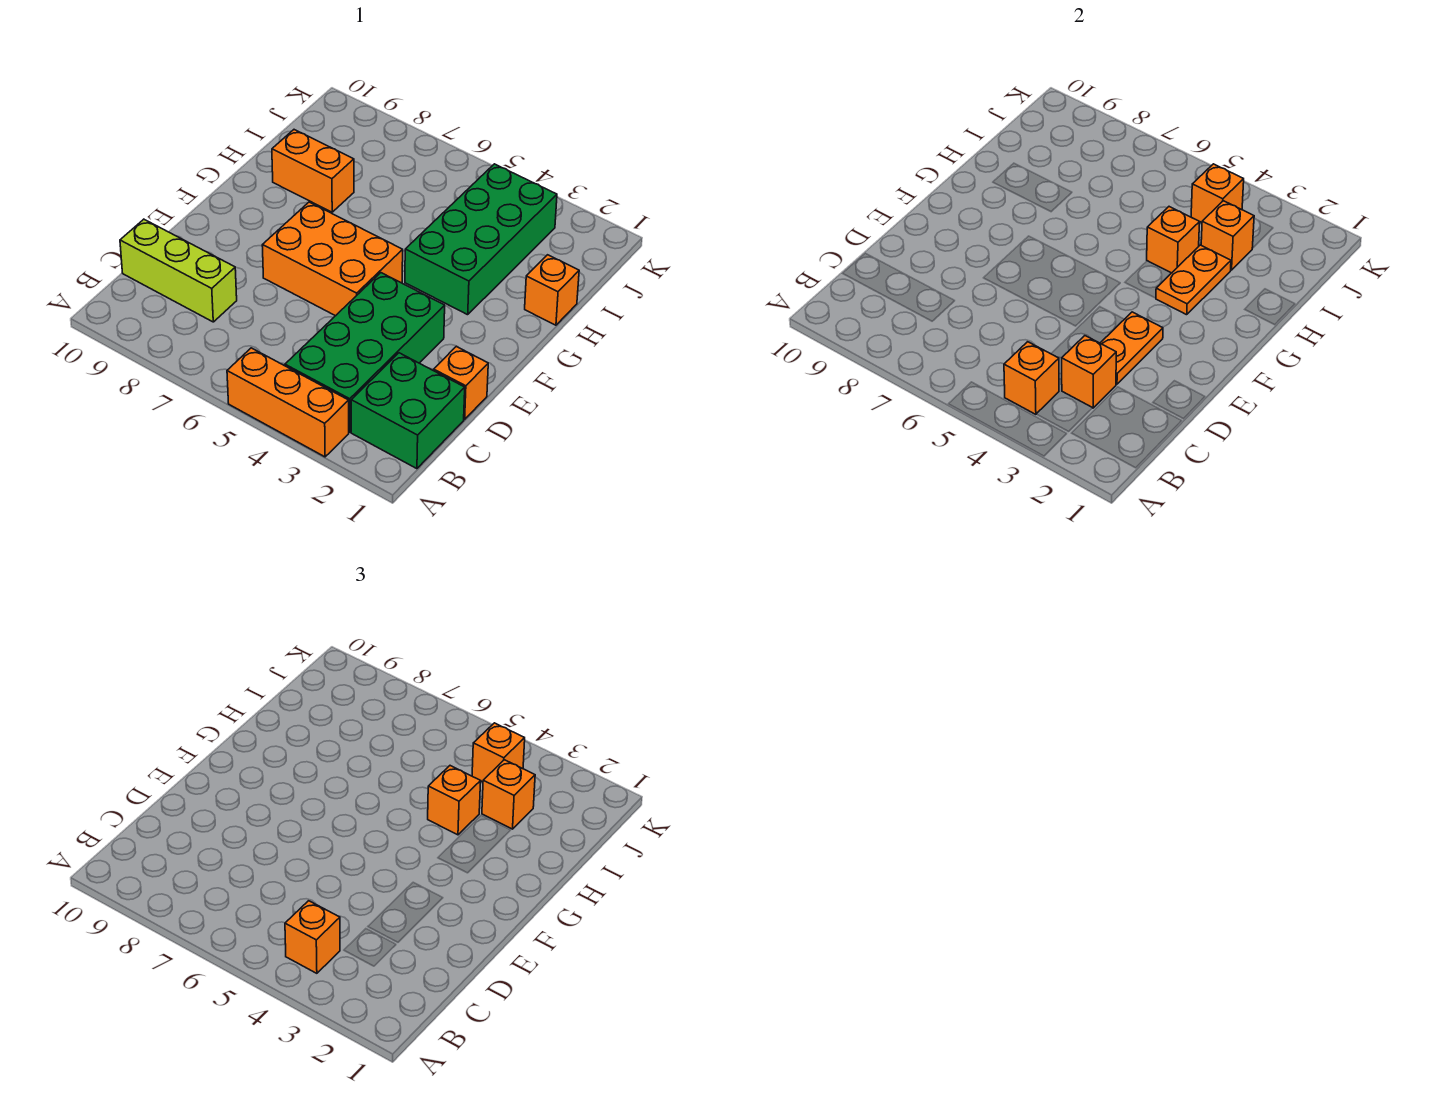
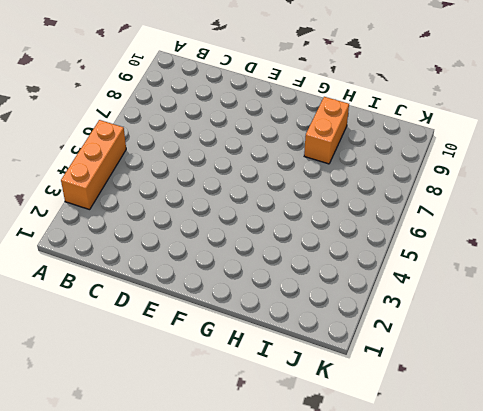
none -> green 2x2 brick [351,353,465,469]
none -> green 2x4 brick [285,273,445,432]
none -> lime 1x3 brick [120,219,237,322]

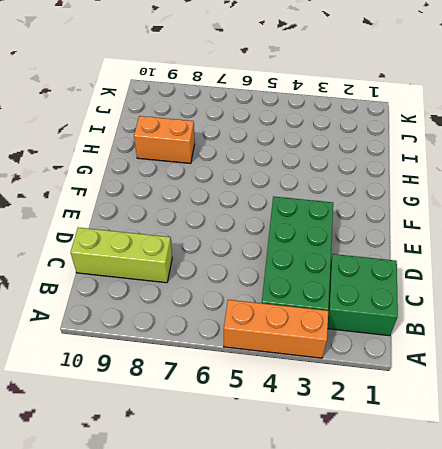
none -> orange 1x1 brick [434,347,488,419]
none -> orange 2x3 brick [262,202,403,316]
none -> green 2x4 brick [405,164,557,315]

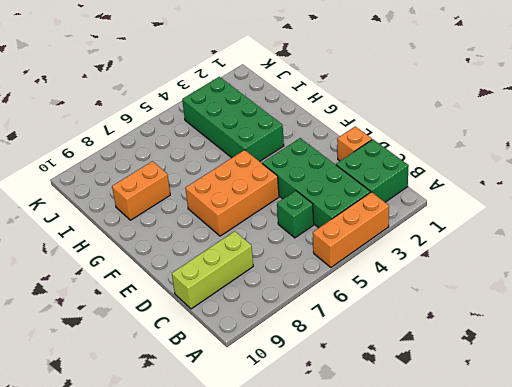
green 1x1 brick [277,191,314,238] -> none
none -> orange 1x1 brick [525,255,579,325]
none -> orange 1x1 brick [1004,342,1059,414]
none -> orange 1x1 brick [1062,336,1116,408]

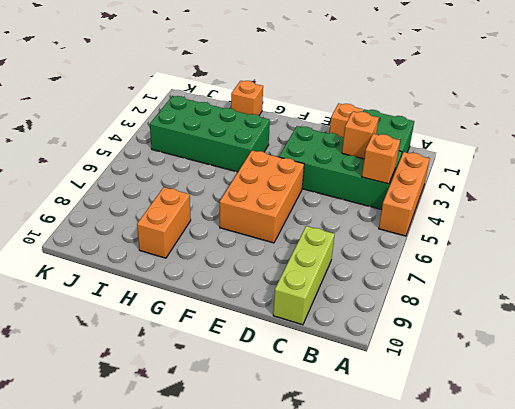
none -> orange 1x2 plate [1100,312,1163,384]
none -> orange 1x2 plate [1156,245,1231,315]
none -> orange 1x1 brick [1147,207,1200,273]

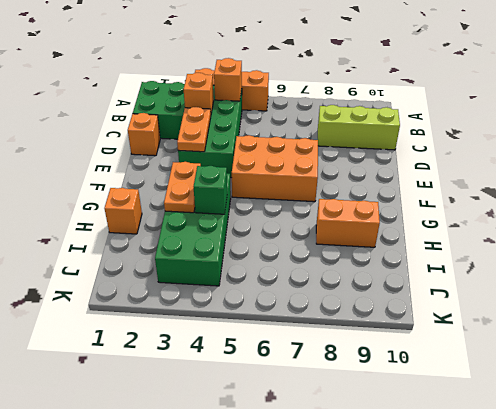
green 1x1 brick [194,166,227,214] -> orange 1x1 brick [1147,207,1200,273]
none -> orange 1x1 brick [1201,201,1254,270]
none -> orange 1x1 brick [1191,164,1244,222]
none -> orange 1x1 brick [285,901,340,973]

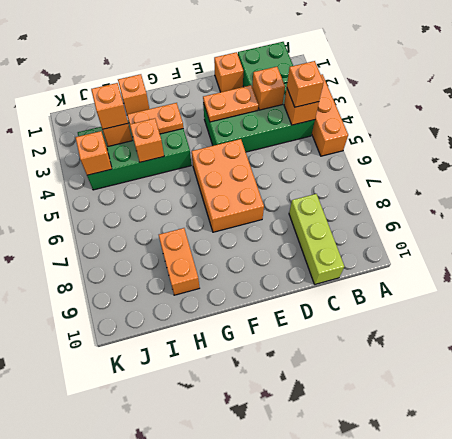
none -> orange 1x1 brick [428,766,481,835]
none -> orange 1x1 brick [472,723,525,782]

